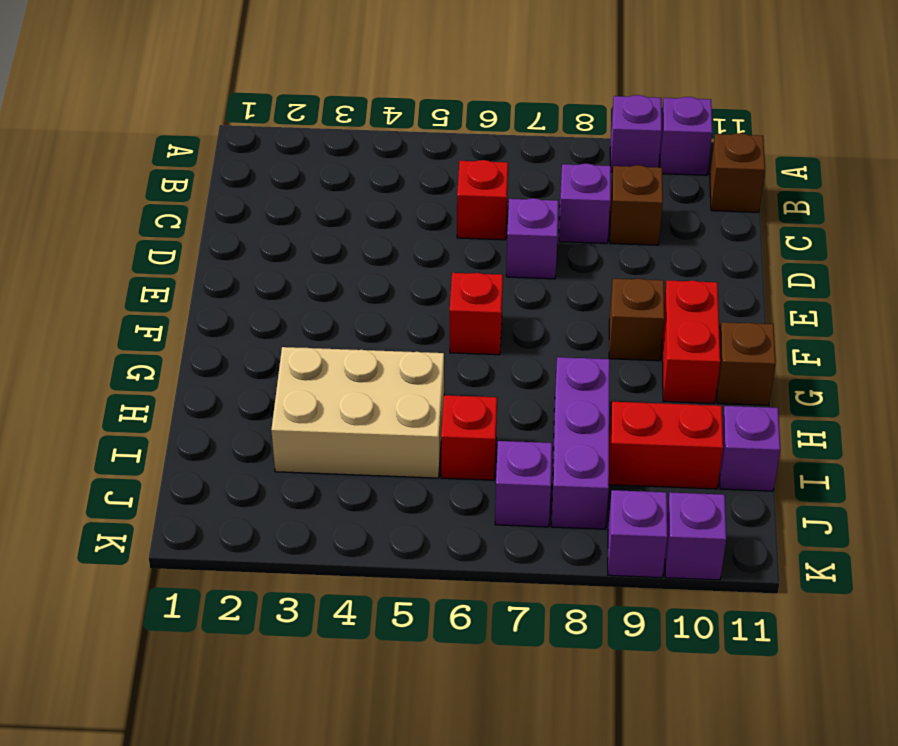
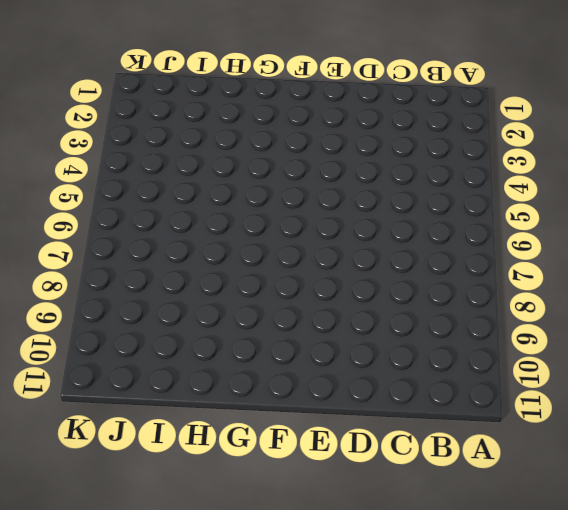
none -> purple 1x1 brick [610,95,662,172]
none -> purple 1x1 brick [660,97,712,175]
none -> brown 1x1 brick [710,133,765,212]

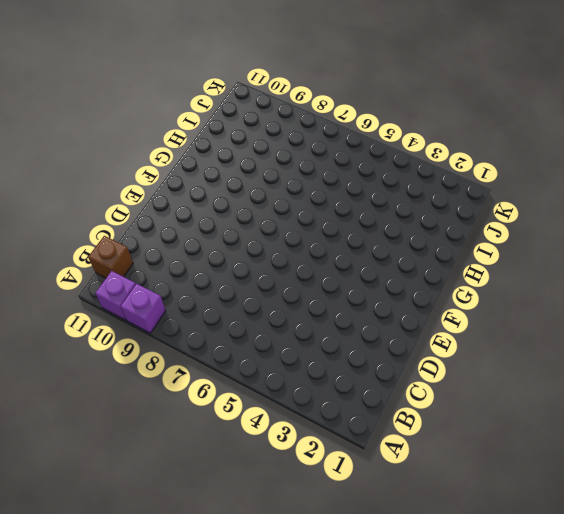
none -> red 1x1 brick [457,160,508,240]
none -> purple 1x1 brick [559,164,611,243]
none -> brown 1x1 brick [610,165,663,245]

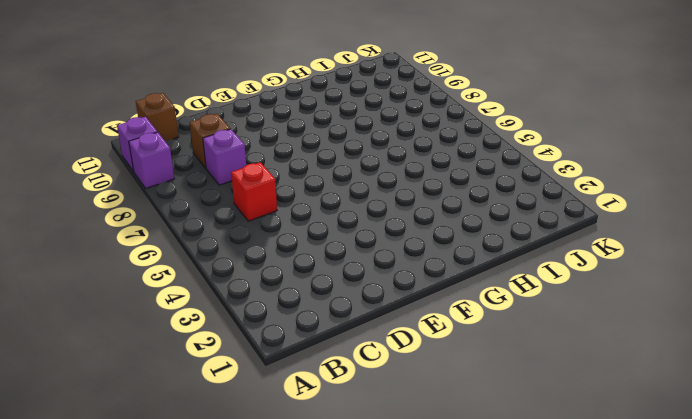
none -> purple 1x1 brick [506,198,558,279]
none -> red 1x1 brick [450,273,503,355]
none -> brown 1x1 brick [609,279,664,361]

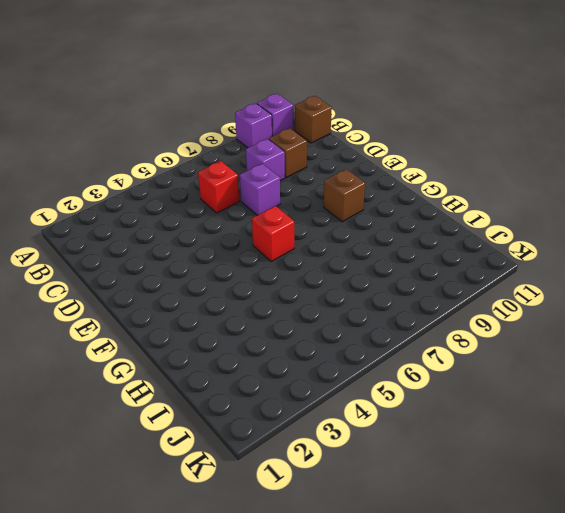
none -> red 1x2 brick [662,280,720,403]
none -> brown 1x1 brick [717,322,776,406]
none -> tan 2x3 brick [271,347,444,478]

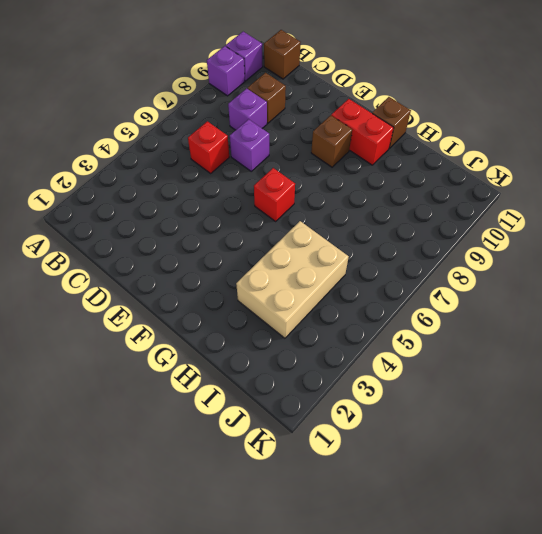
none -> purple 1x3 brick [551,357,610,529]
none -> red 1x1 brick [441,395,497,480]
none -> red 1x2 brick [609,402,723,489]

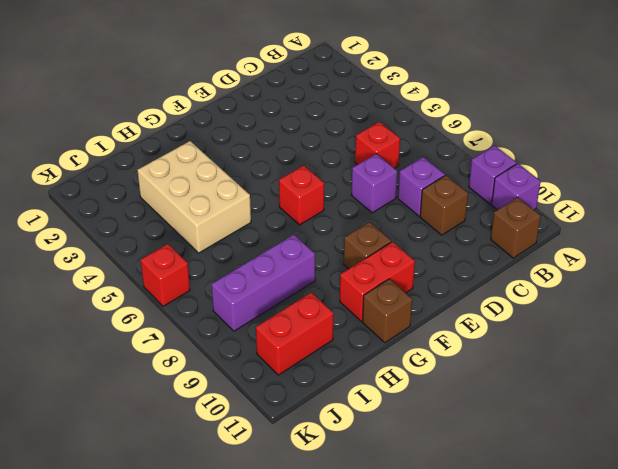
red 1x2 brick [256,292,333,375] -> red 1x2 brick turned to [609,402,723,489]
red 1x1 brick [141,244,190,306] -> red 1x1 brick moved to [441,395,497,480]
none -> purple 1x1 brick [720,406,780,491]
none -> purple 1x1 brick [495,441,552,527]
none -> purple 1x1 brick [608,490,667,578]

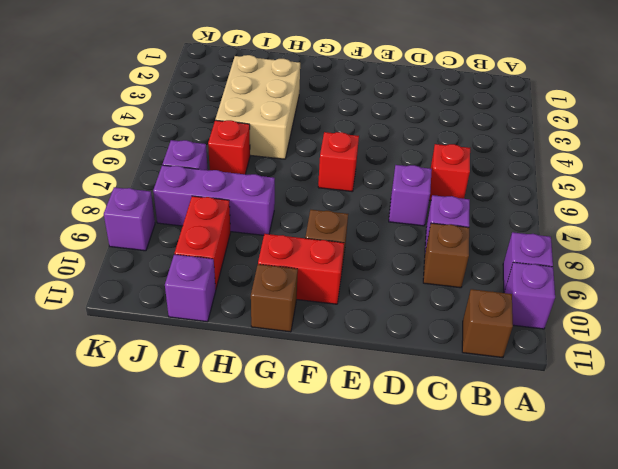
none -> purple 1x1 brick [665,492,726,580]

